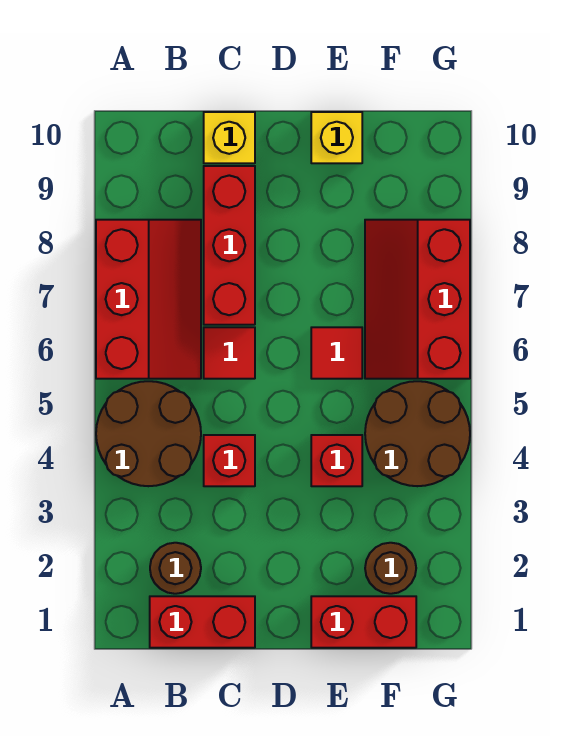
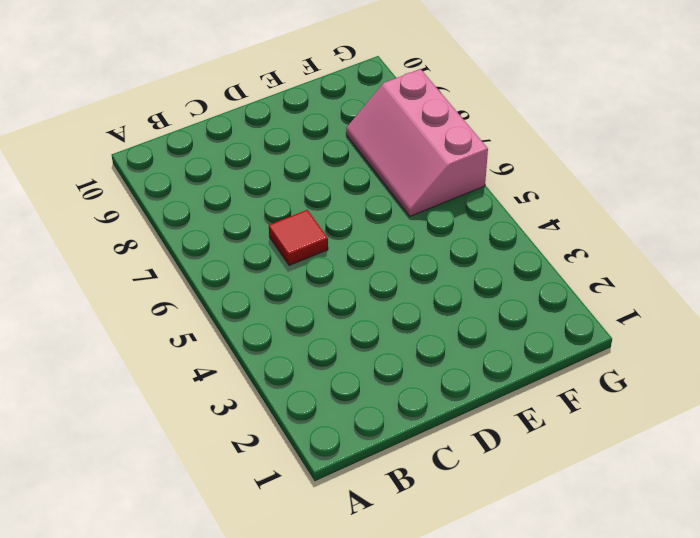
pink 2x3 slope [346,69,488,216] -> red 2x3 slope [365,220,470,379]
none -> brown 2x2 round brick [96,381,201,486]
none -> red 2x3 slope [96,220,201,379]
none -> red 1x2 brick [150,596,255,648]

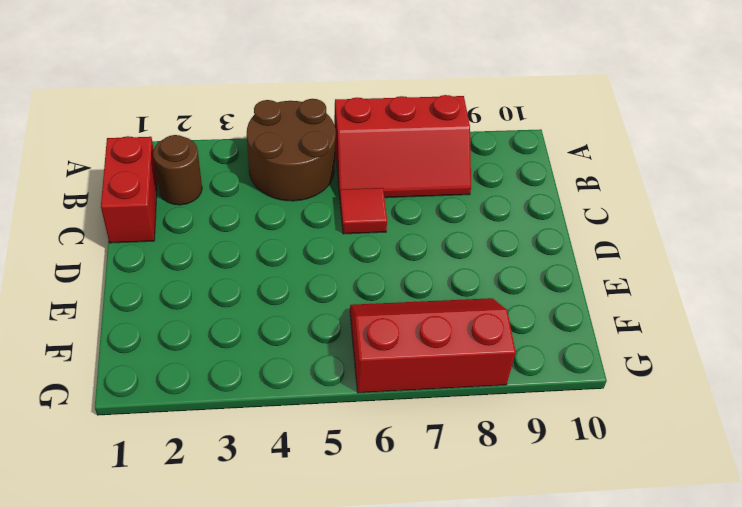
none -> red 1x1 brick [204,435,255,486]
none -> red 1x3 brick [204,166,255,325]
none -> yellow 1x1 brick [204,112,255,163]

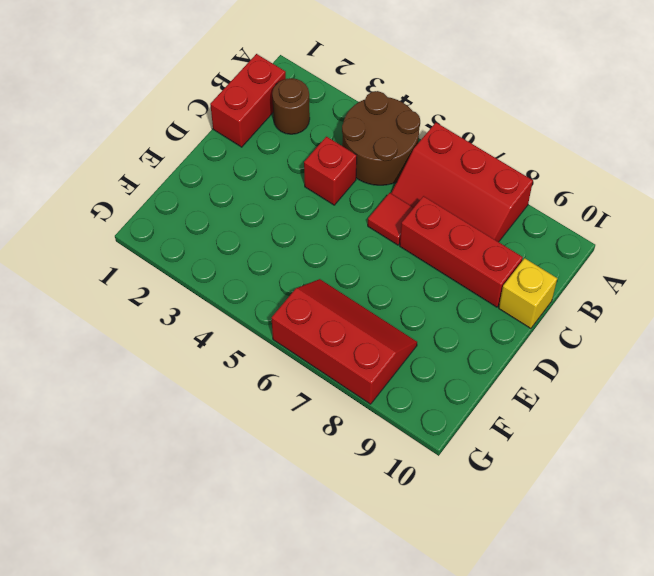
none -> red 1x2 brick [311,596,416,648]
none -> red 1x1 brick [311,435,362,486]
none -> red 1x1 tile [311,327,362,379]

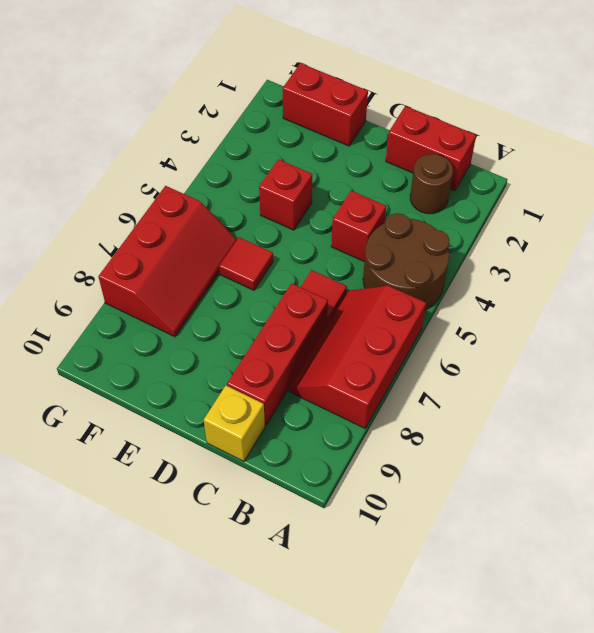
none -> yellow 1x1 brick [311,112,362,163]
none -> brown 1x1 round brick [365,543,416,594]
none -> brown 2x2 round brick [365,381,470,486]

